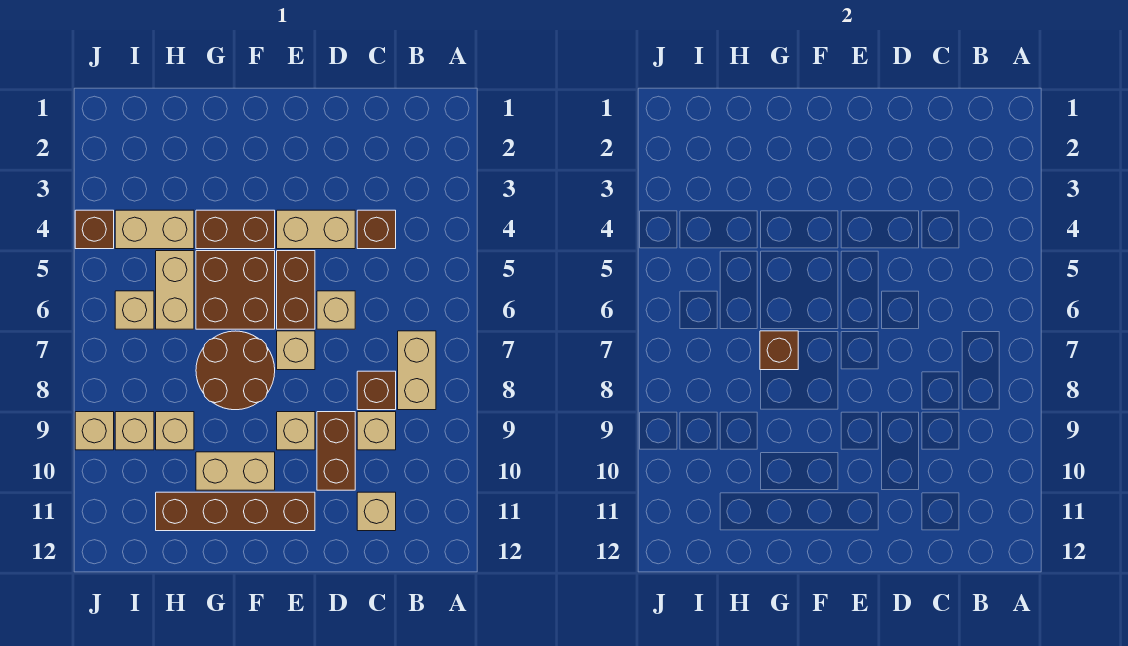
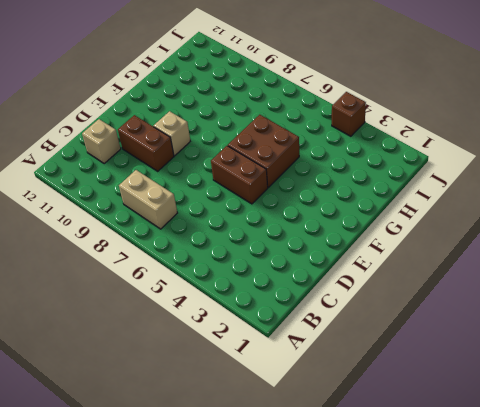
none -> brown 1x1 brick [357,210,396,249]
none -> brown 1x1 brick [357,371,396,410]
none -> tan 1x1 brick [357,412,396,450]

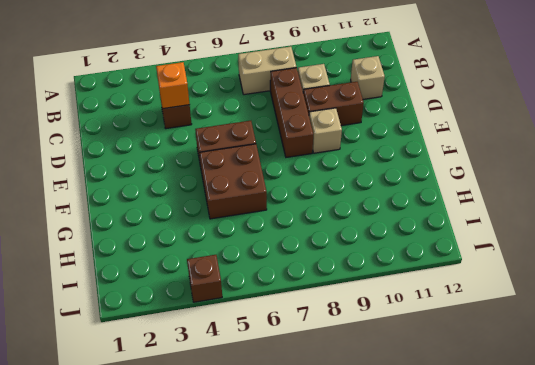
orange 1x1 brick [156,62,190,109] -> none
brown 1x3 brick [270,68,313,157] -> brown 1x1 brick [357,371,396,410]
none -> tan 1x2 brick [277,210,355,249]
none -> tan 1x1 brick [317,291,355,329]
none -> tan 1x1 brick [277,331,315,370]

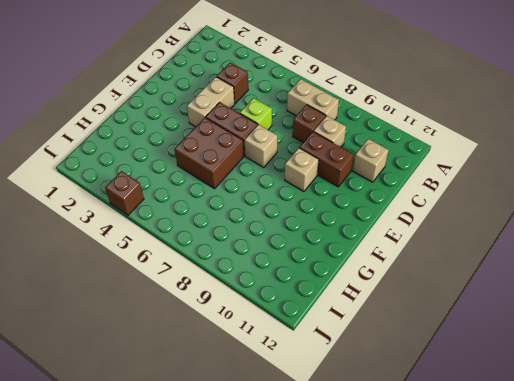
lime 1x1 brick [240,98,272,130] -> tan 1x1 brick [317,291,355,329]
none -> brown 1x4 brick [156,492,315,531]
none -> brown 1x2 brick [196,210,275,249]
none -> brown 2x2 round brick [196,331,275,410]

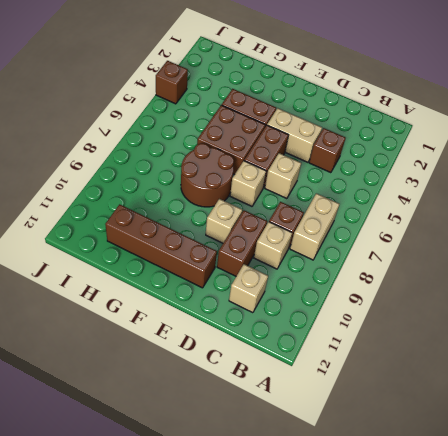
none -> tan 1x2 brick [196,452,275,490]
none -> tan 1x2 brick [115,210,194,249]
none -> tan 1x2 brick [156,251,194,329]

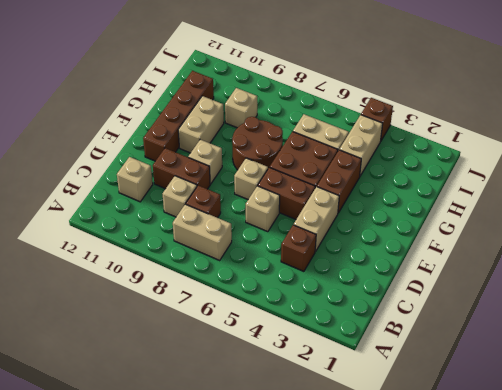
none -> tan 1x1 brick [115,291,154,329]
none -> tan 1x1 brick [115,412,154,450]
none -> tan 1x1 brick [75,412,114,450]

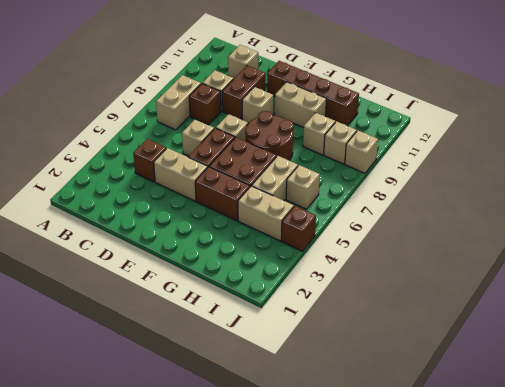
none -> brown 1x1 brick [760,331,798,370]

